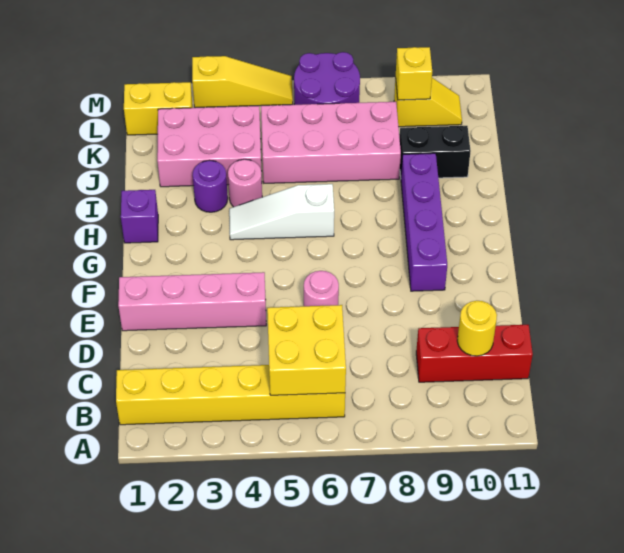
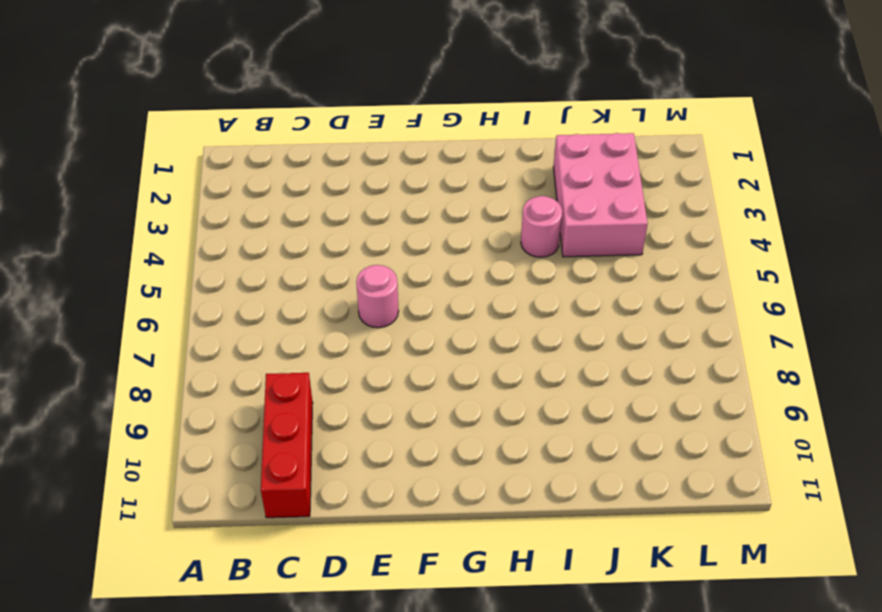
none -> yellow 1x6 brick [116,365,345,425]
none -> pink 1x4 brick [118,272,266,331]
none -> purple 1x4 brick [401,153,447,291]

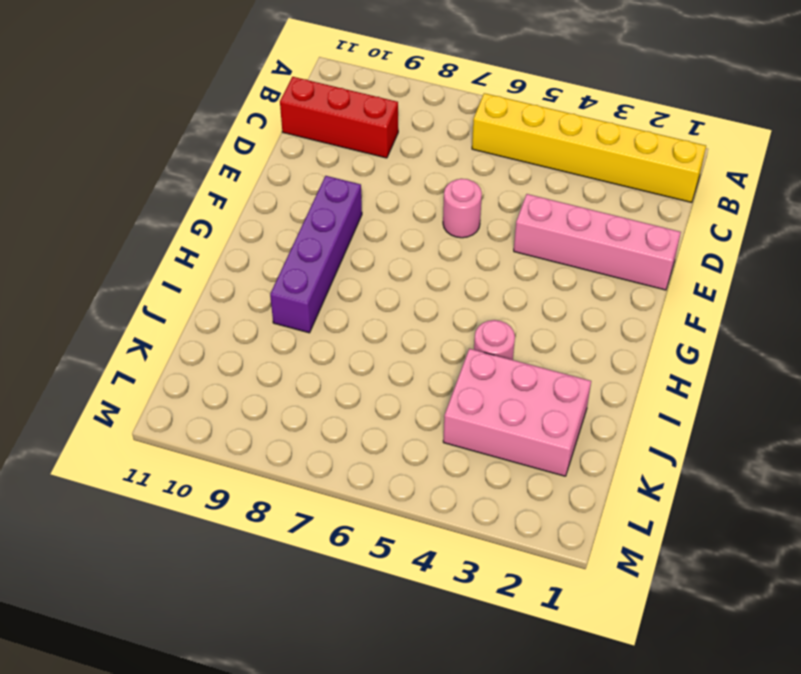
none -> purple 1x1 brick [121,190,158,243]
none -> white 1x3 slope [229,184,334,240]
none -> purple 1x1 round brick [193,161,228,212]

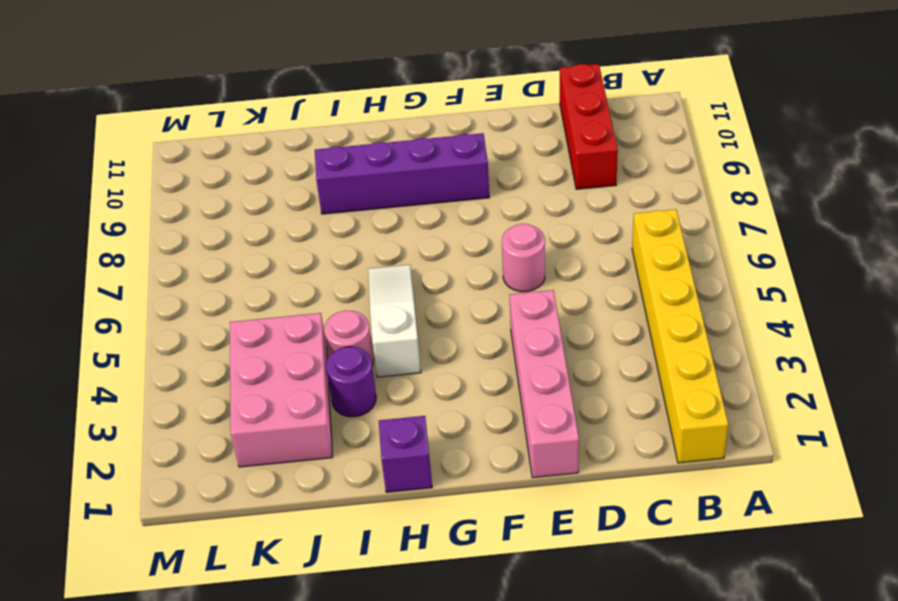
white 1x3 slope [368,265,421,377] -> white 1x3 slope turned to [229,184,334,240]
none -> pink 2x4 brick [261,102,401,183]
none -> black 1x2 brick [400,126,471,178]
none -> yellow 1x2 brick [124,82,193,135]

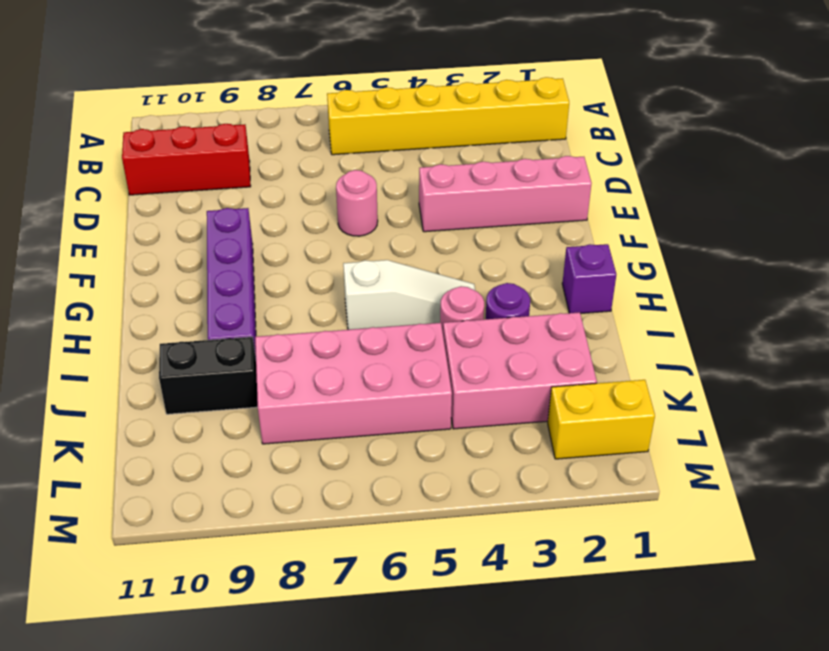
none -> purple 2x2 round brick [294,52,360,105]
none -> yellow 1x2 slope [394,77,462,127]
none -> yellow 1x3 slope [192,56,293,108]

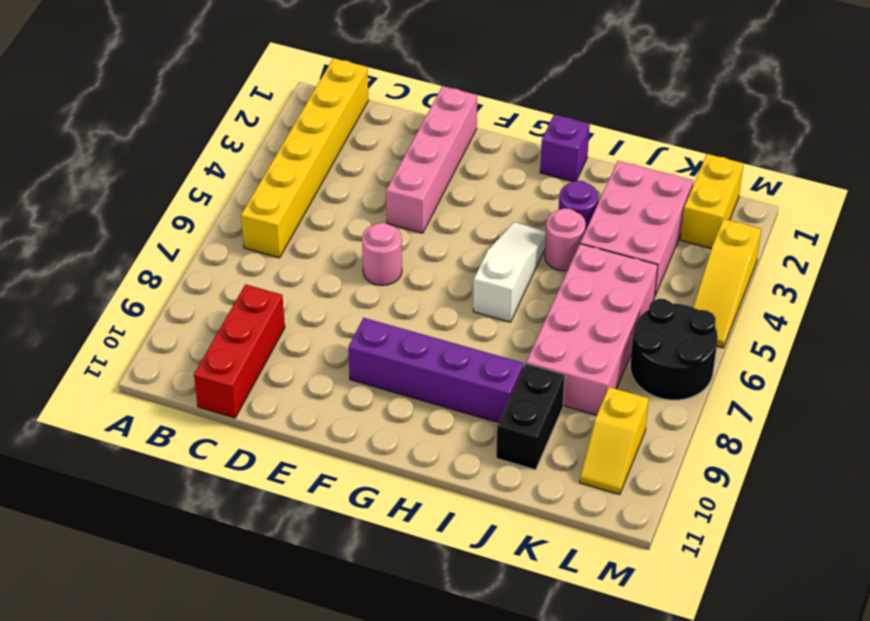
black 2x2 round brick [630,299,718,400] -> purple 2x2 round brick [294,52,360,105]
none -> yellow 2x2 brick [267,305,346,395]
none -> yellow 1x1 round brick [457,301,497,356]
none -> yellow 1x1 brick [396,47,432,100]

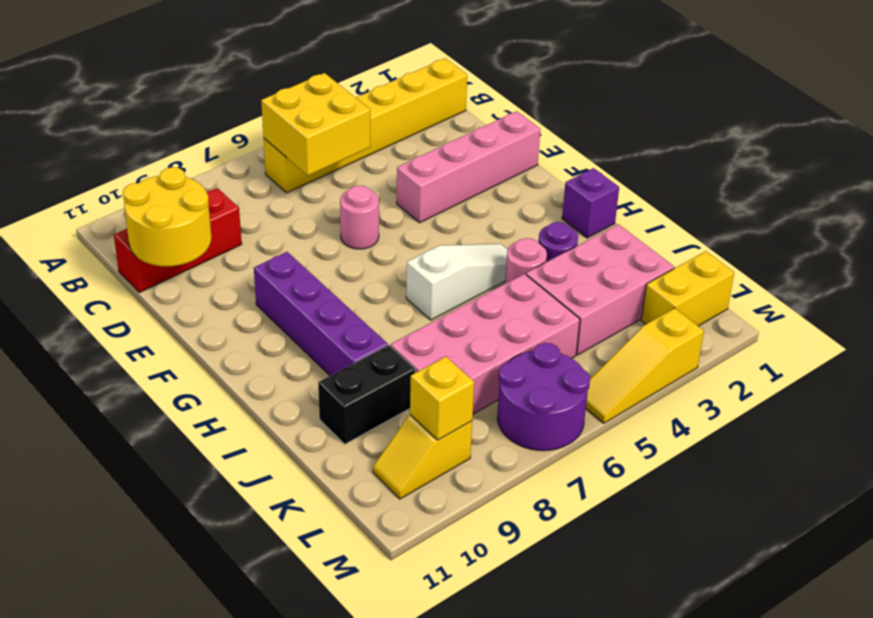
yellow 2x2 round brick [123,167,211,267] -> yellow 1x1 round brick [457,301,497,356]

